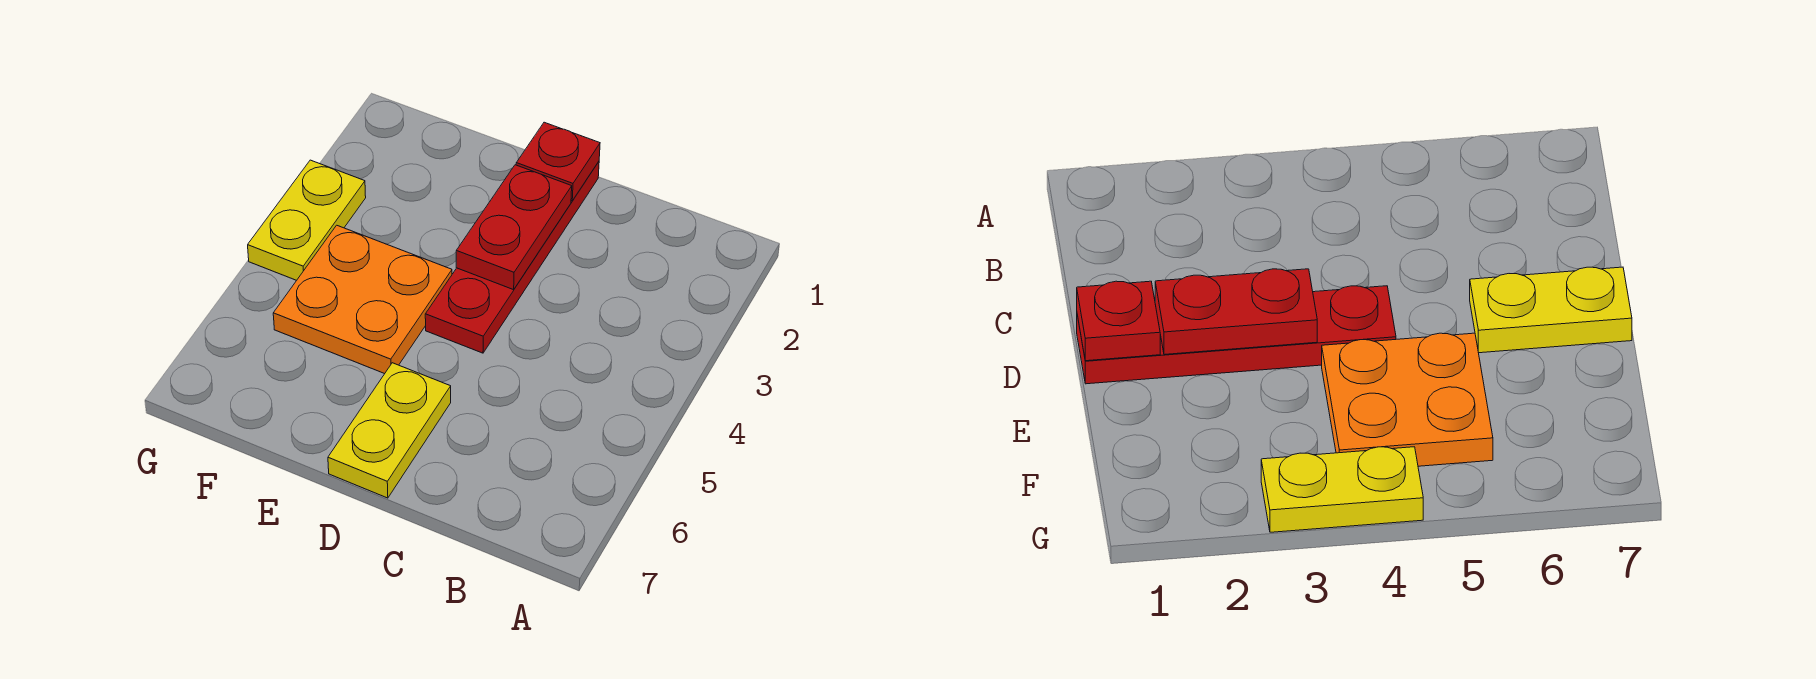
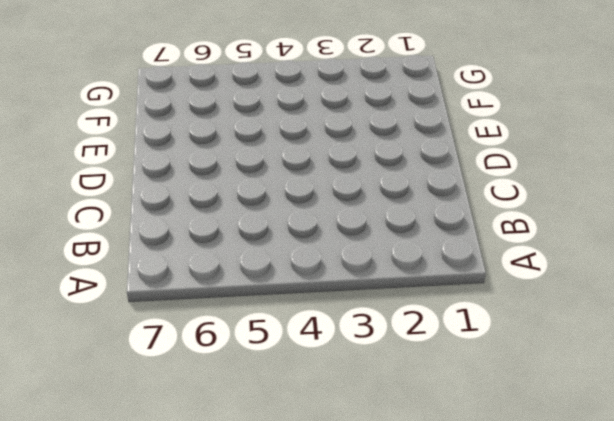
none -> red 1x4 plate [425,162,599,353]
none -> yellow 1x2 plate [328,363,451,498]

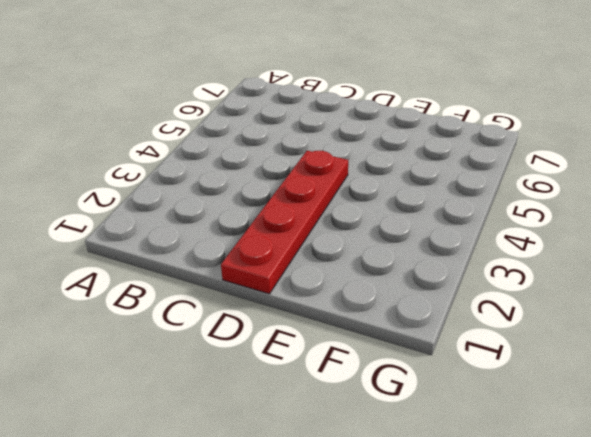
none -> yellow 1x2 plate [328,363,451,498]
none -> orange 2x2 plate [273,225,452,374]

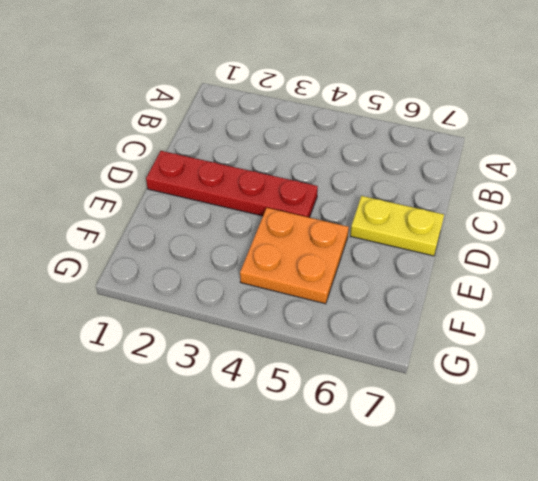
none -> yellow 1x2 plate [248,160,366,280]
none -> red 1x1 plate [516,122,600,201]

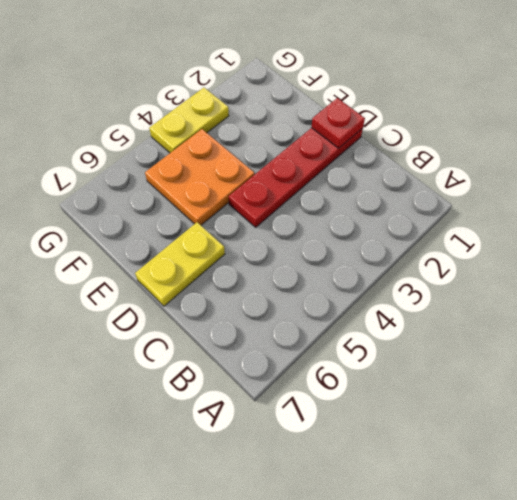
none -> red 1x2 plate [456,165,572,290]

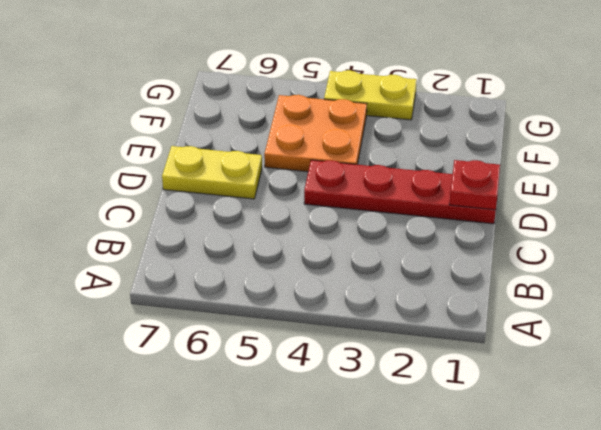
none -> red 1x2 plate [456,165,572,290]

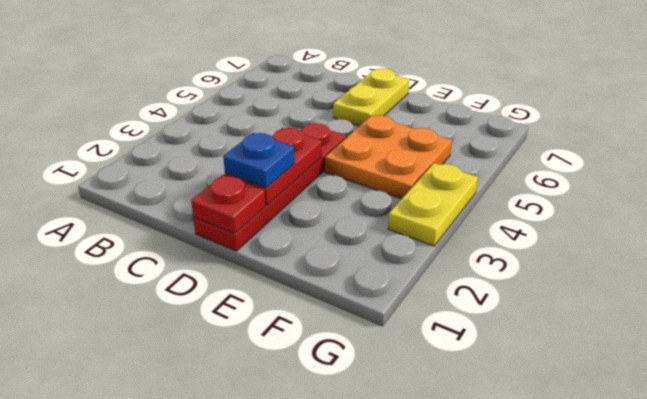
blue 1x1 plate [223,133,295,188] -> none

